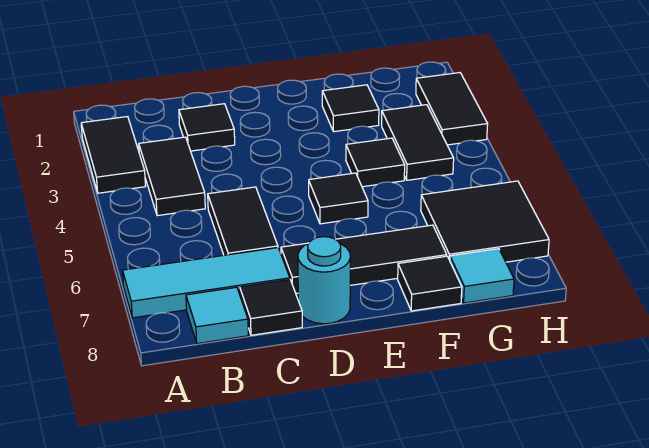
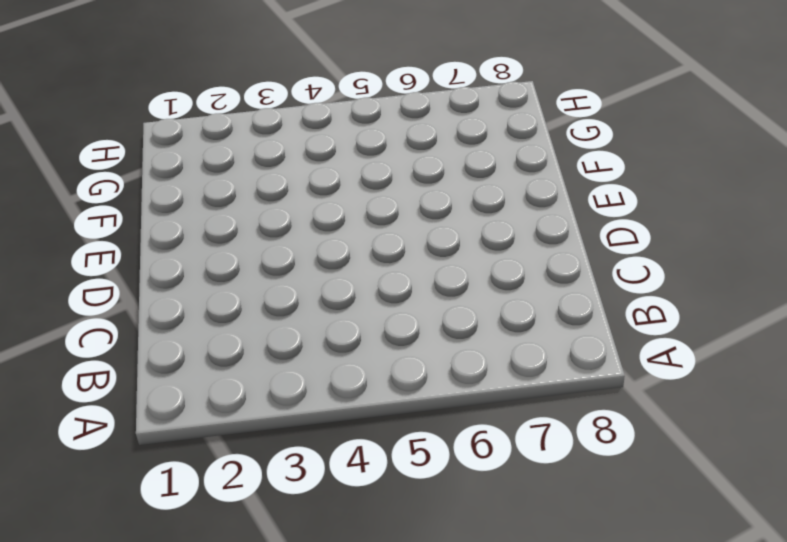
none -> black 1x2 tile [81,117,145,193]
none -> cyan 1x3 tile [123,248,290,318]
none -> black 1x2 tile [139,137,205,216]

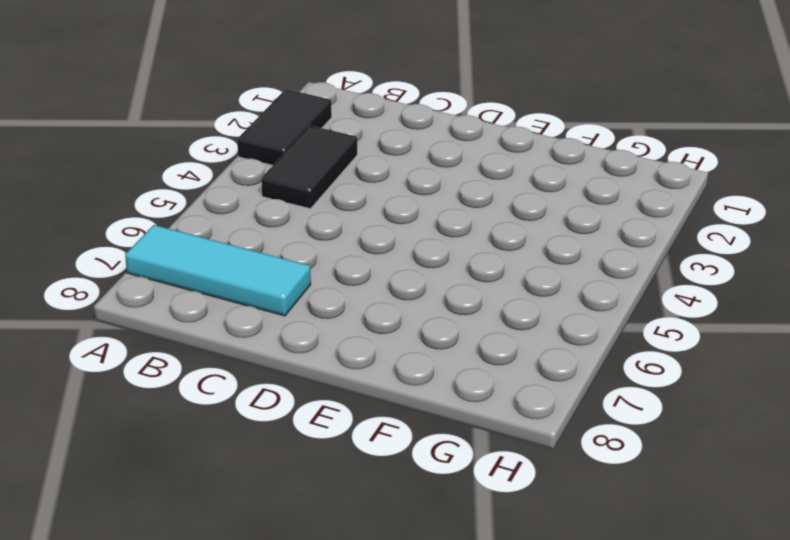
none -> cyan 1x1 tile [186,287,248,344]
none -> black 1x1 tile [179,104,235,151]
none -> black 1x2 tile [208,187,278,255]

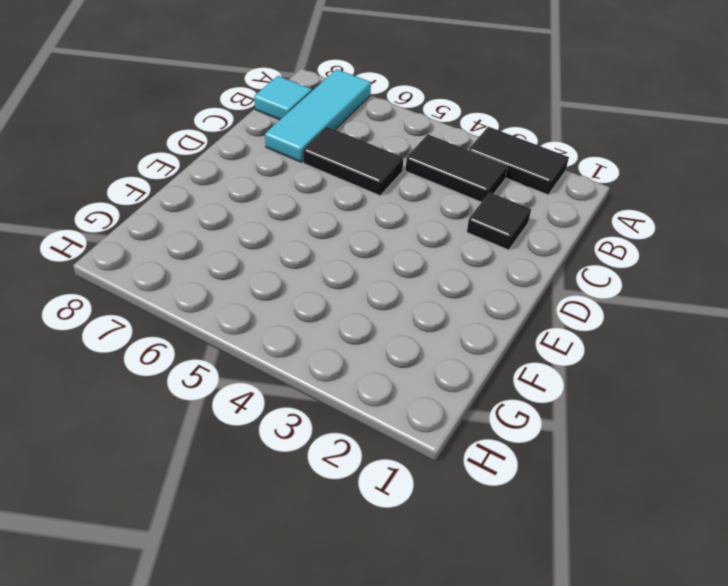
none -> black 1x1 tile [240,280,302,335]
none -> black 1x3 tile [281,225,447,293]
none -> cyan 1x1 round brick [298,237,350,324]

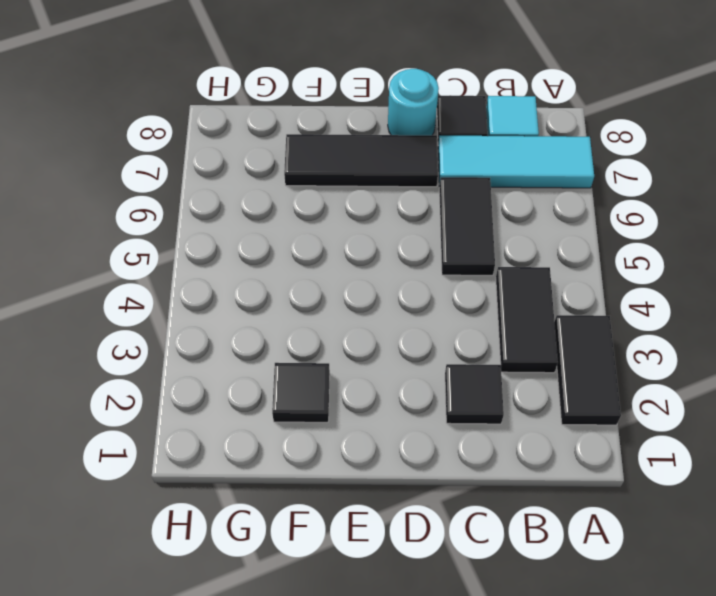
none -> black 1x1 tile [309,173,368,224]
none -> black 1x1 tile [346,138,405,187]
none -> black 1x1 tile [398,256,462,311]

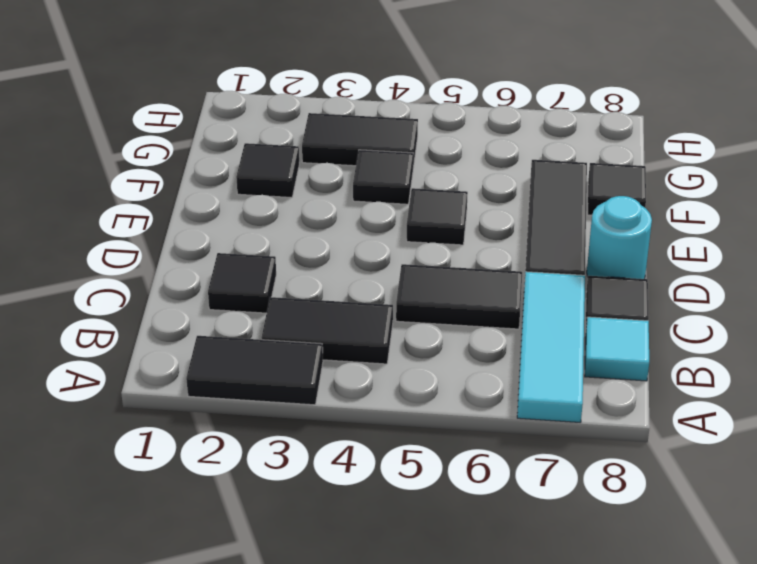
none -> black 2x2 tile [421,181,549,262]
none -> cyan 1x1 tile [450,249,514,303]
none -> black 1x2 tile [416,73,488,145]

